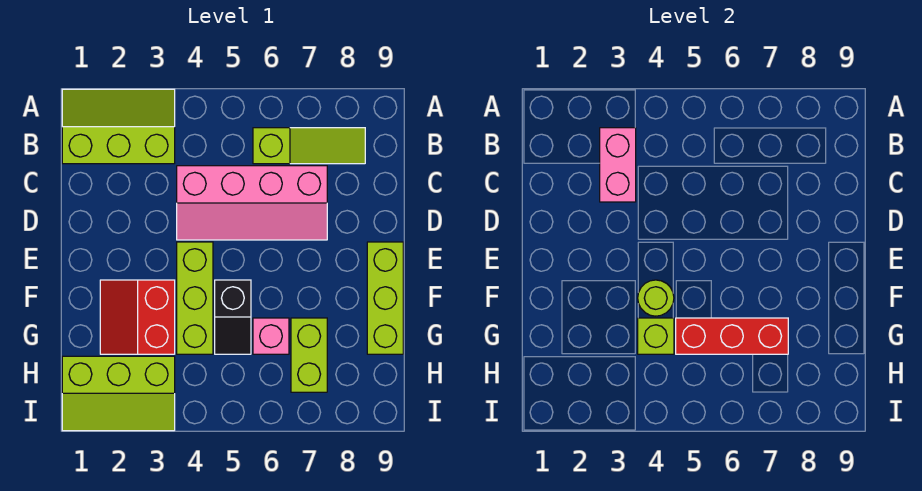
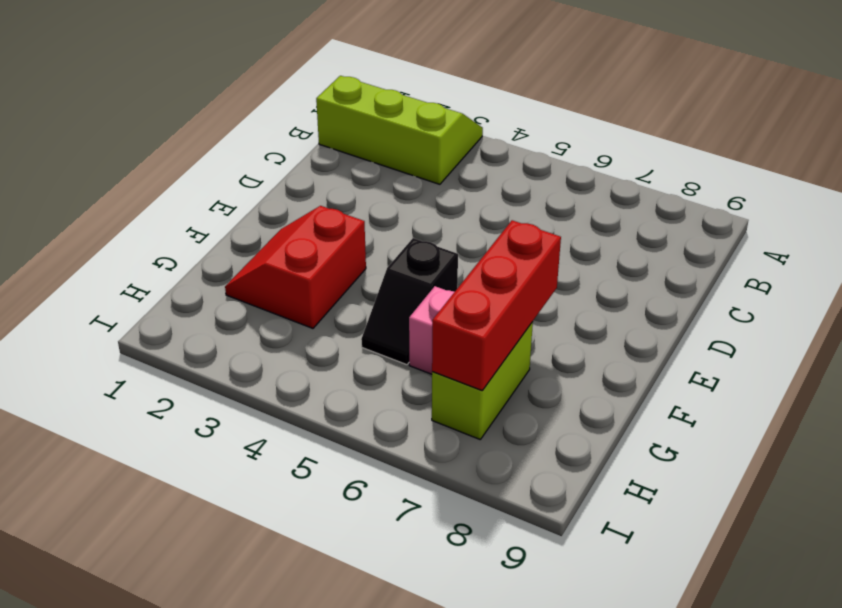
red 1x3 brick [432,220,561,391] -> red 1x3 brick turned to [676,318,788,354]
none -> lime 1x3 slope [253,128,365,164]
none -> pink 2x4 slope [177,166,327,240]
none -> lime 1x3 brick [177,242,213,354]

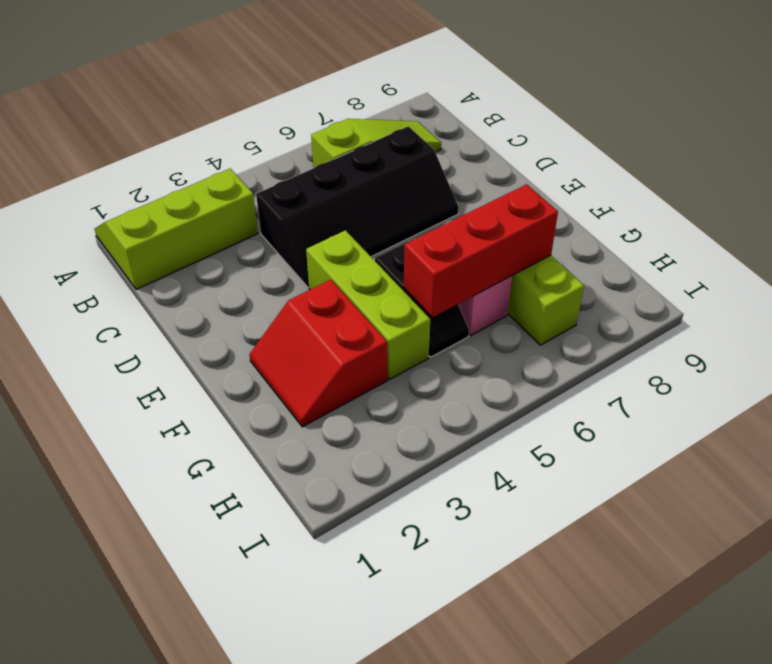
black 2x4 slope [256,126,459,287] -> pink 2x4 slope [177,166,327,240]
none -> lime 1x3 brick [367,242,403,354]
none -> lime 2x3 slope [62,356,175,431]
none -> pink 1x2 brick [600,128,636,202]

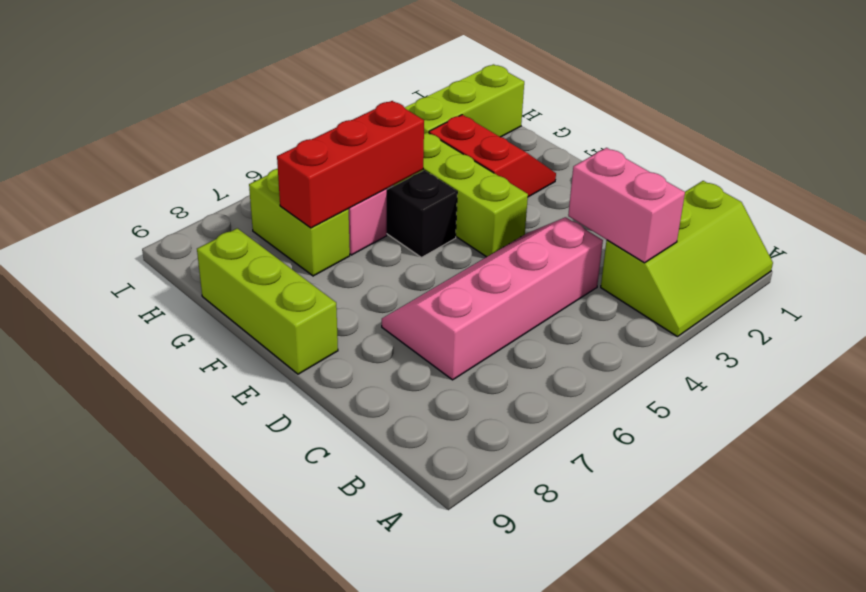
none -> lime 1x3 slope [253,128,365,164]
none -> lime 1x1 round brick [638,280,674,316]
none -> lime 1x1 brick [638,318,674,354]

